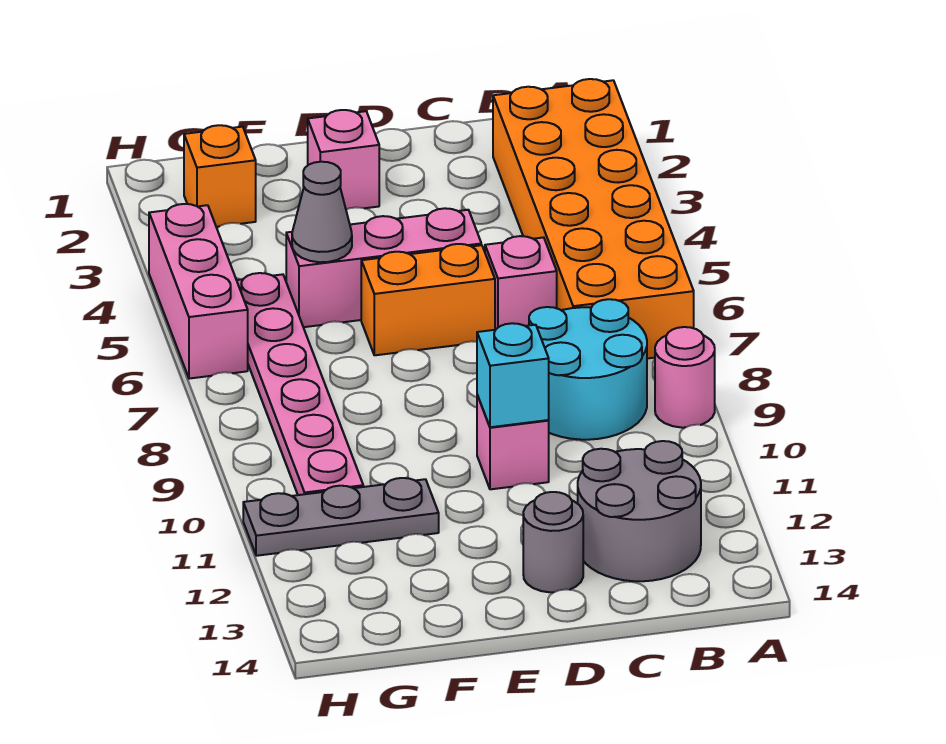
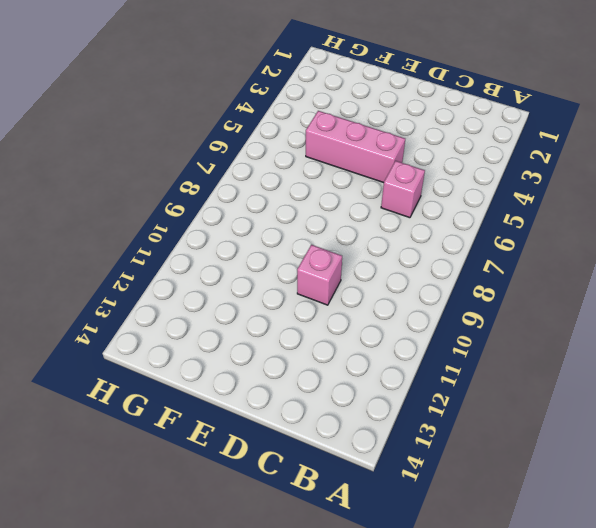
none -> orange 2x6 brick [493,79,694,359]
none -> pink 1x1 round brick [655,327,715,428]
none -> cyan 2x2 round brick [529,299,647,440]

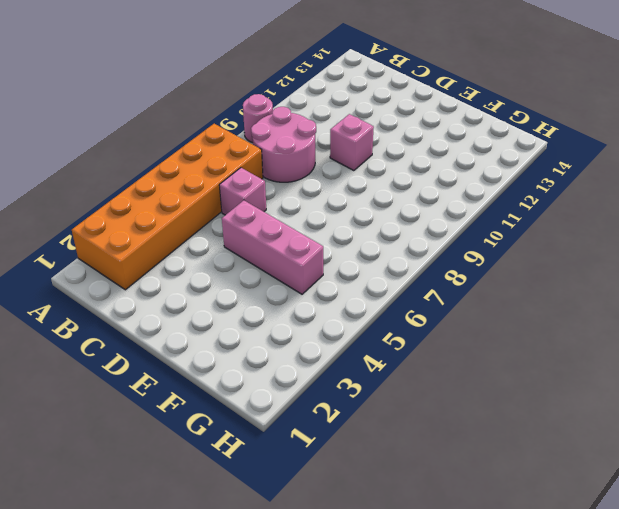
pink 2x2 round brick [251,107,316,182] -> cyan 2x2 round brick [529,299,647,440]
none -> grey 2x2 round brick [578,441,701,581]
none -> orange 1x2 brick [361,244,495,355]
none -> grey 1x1 round brick [523,492,583,592]

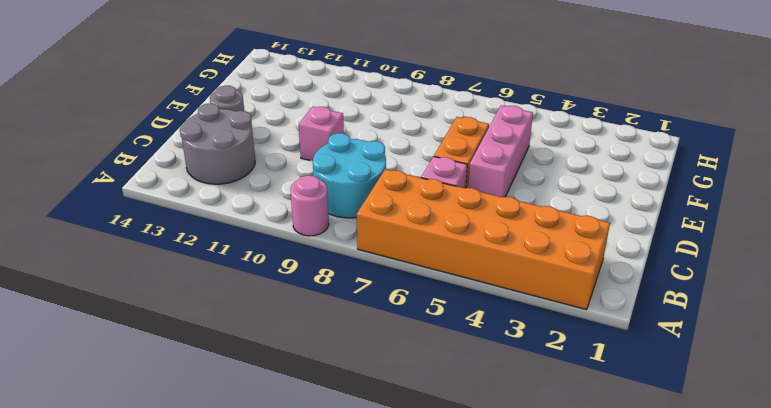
none -> pink 1x1 brick [308,110,379,209]
none -> grey 1x3 plate [243,478,439,556]
none -> orange 1x1 brick [184,125,256,227]

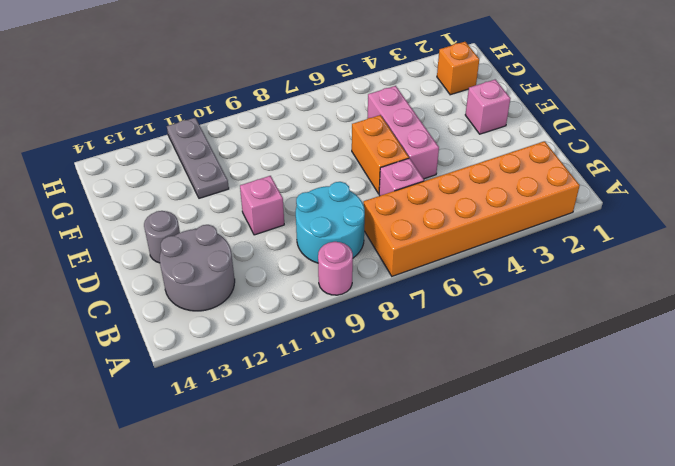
none -> pink 1x6 plate [237,273,363,495]
none -> pink 1x3 brick [149,204,248,379]
none -> cyan 1x1 brick [477,323,549,427]

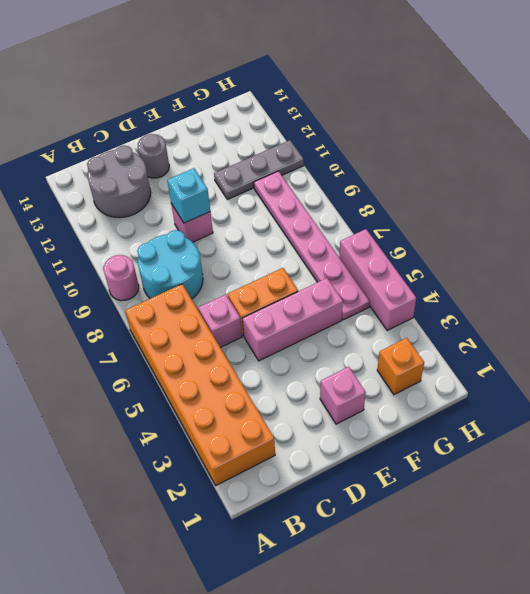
none -> grey 1x1 cone [292,162,352,262]

